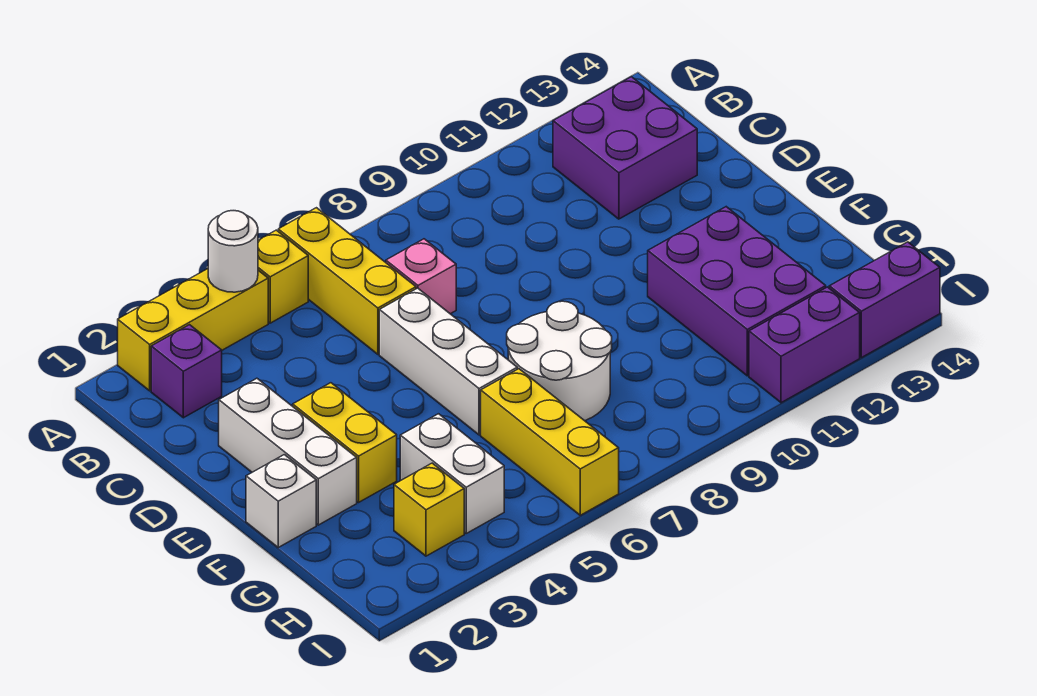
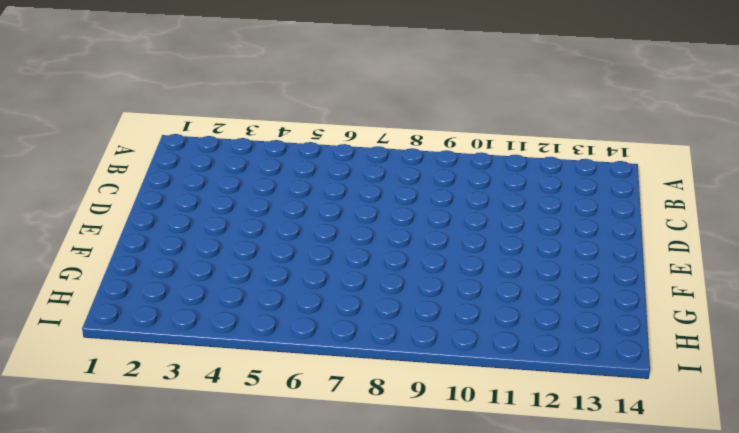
none -> yellow 1x3 brick [118,269,268,391]
none -> yellow 1x1 brick [258,230,308,323]
none -> yellow 1x3 brick [278,208,416,354]

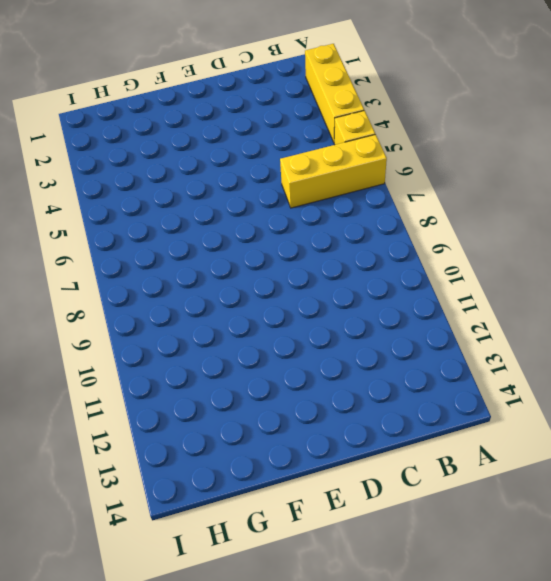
none -> purple 1x1 brick [151,325,222,418]
none -> purple 2x2 brick [553,77,697,219]
none -> pink 1x1 brick [386,239,456,314]

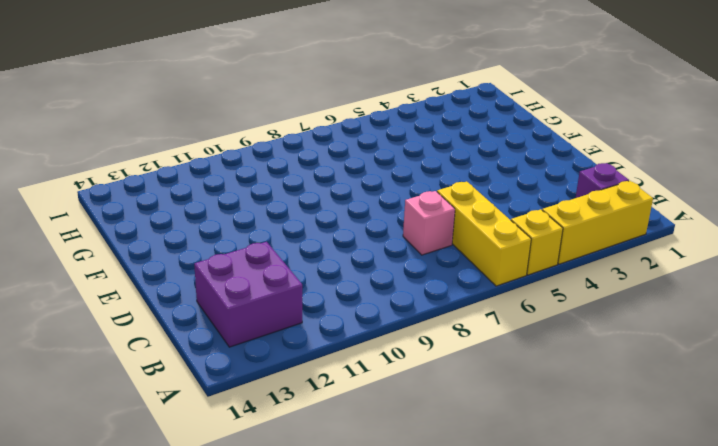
none -> white 1x3 brick [219,378,357,525]
none -> white 1x3 brick [379,288,517,435]
none -> yellow 1x2 brick [293,383,397,502]

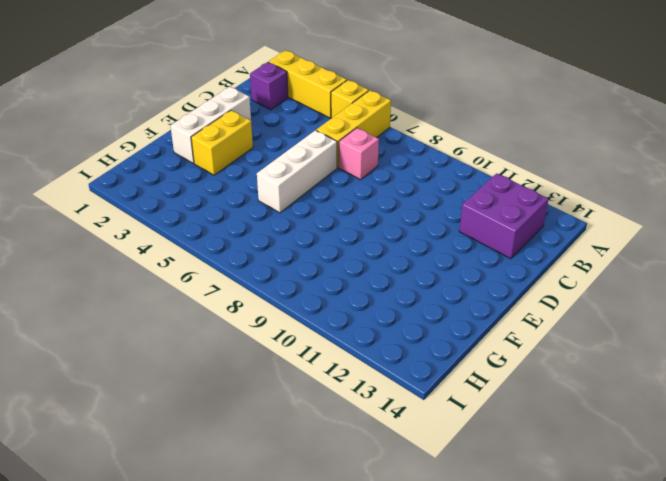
none -> white 1x1 brick [246,455,316,547]
none -> white 2x2 round brick [507,301,612,421]
none -> purple 2x3 brick [648,207,826,376]

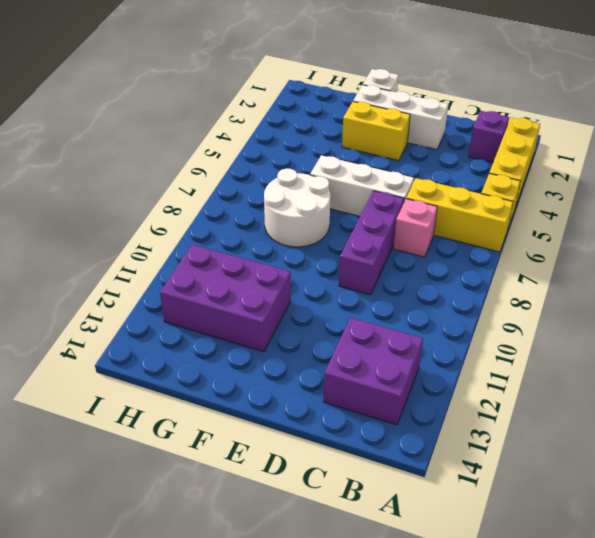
purple 1x3 brick [339,191,404,295] -> none
none -> white 1x2 brick [400,414,504,533]
none -> yellow 1x3 brick [481,369,619,515]
none -> yellow 1x1 brick [394,463,464,556]

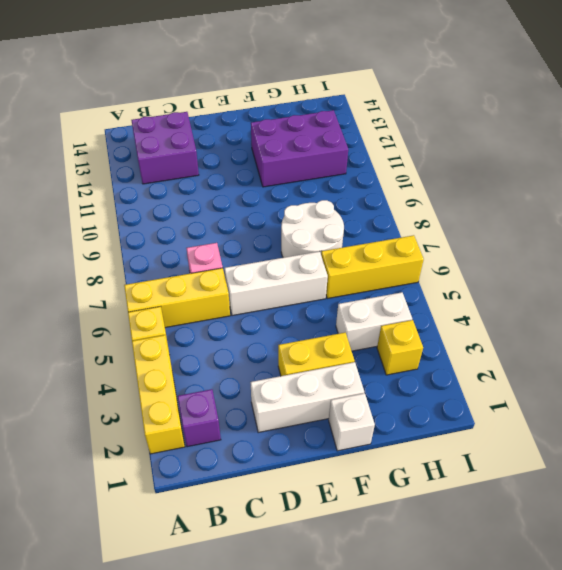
none -> purple 1x2 brick [749,287,860,403]
none -> purple 1x2 brick [829,242,940,358]
none -> white 1x1 round brick [208,211,258,292]

